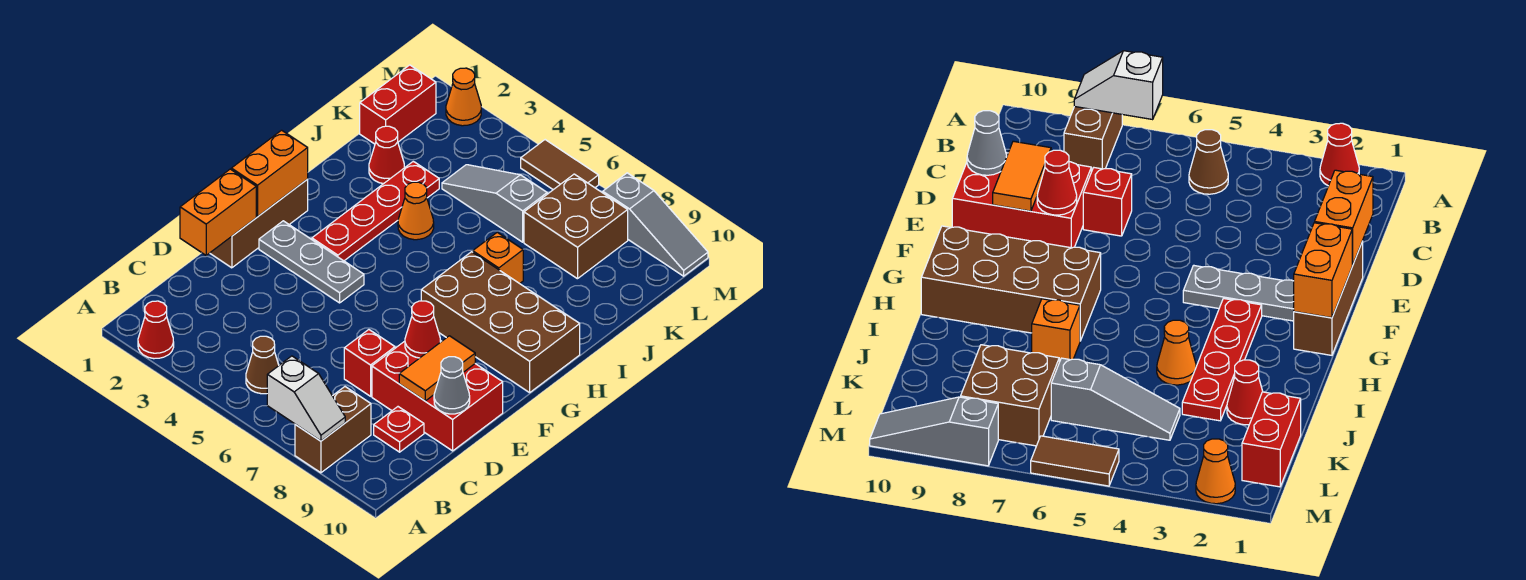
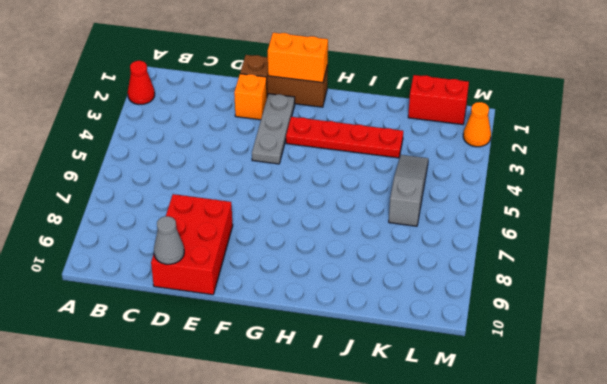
orange 1x1 brick [234,74,267,120] -> orange 1x1 brick moved to [473,232,523,284]
none -> brown 1x2 brick [295,387,371,473]
none -> brown 1x1 cone [246,336,279,394]
none -> red 1x1 plate [374,407,424,452]

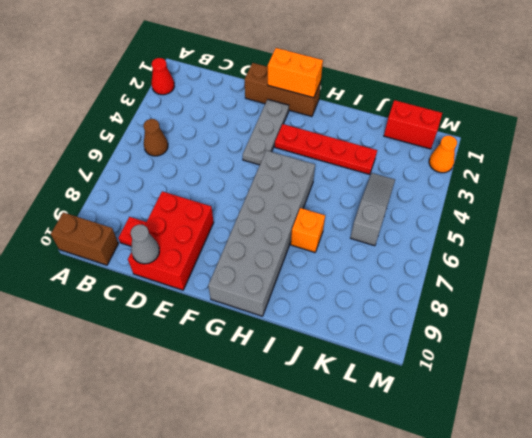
brown 1x2 brick [51,212,118,265] -> brown 1x2 brick moved to [295,387,371,473]
grey 2x6 brick [208,150,315,316] -> brown 2x4 brick [421,252,580,393]
none -> red 1x1 brick [344,330,395,396]
none -> orange 1x1 cone [398,182,434,240]
none -> red 1x1 cone [369,126,404,184]

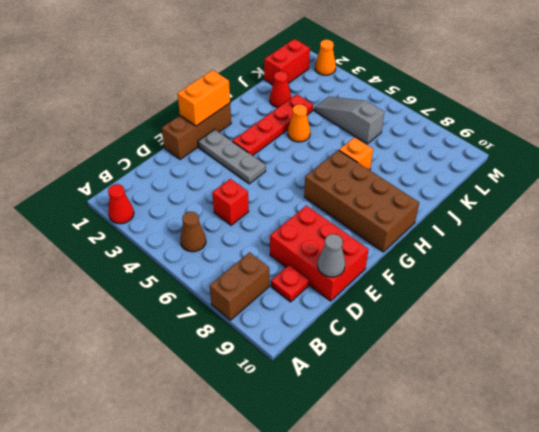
red 1x1 brick [212,179,249,225] -> red 1x1 brick moved to [344,330,395,396]
none -> brown 2x2 brick [524,174,628,279]
none -> brown 1x2 tile [521,140,599,190]
none -> grey 1x3 slope [603,173,708,276]

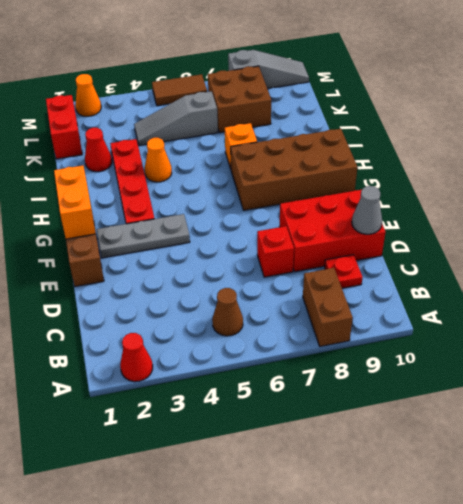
none -> white 1x2 slope [267,356,345,441]
none -> orange 1x2 brick [180,169,256,255]
none -> orange 1x2 tile [399,336,475,401]

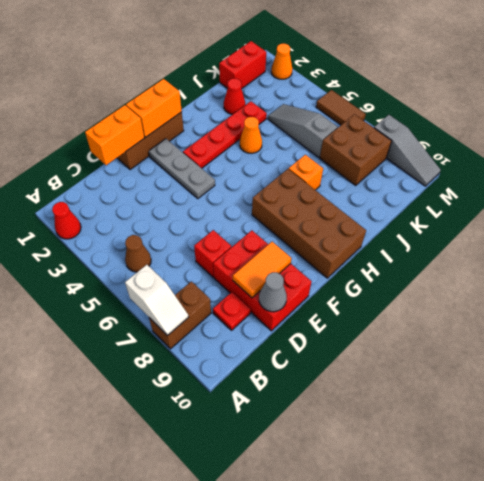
none -> red 1x1 cone [405,301,440,358]

